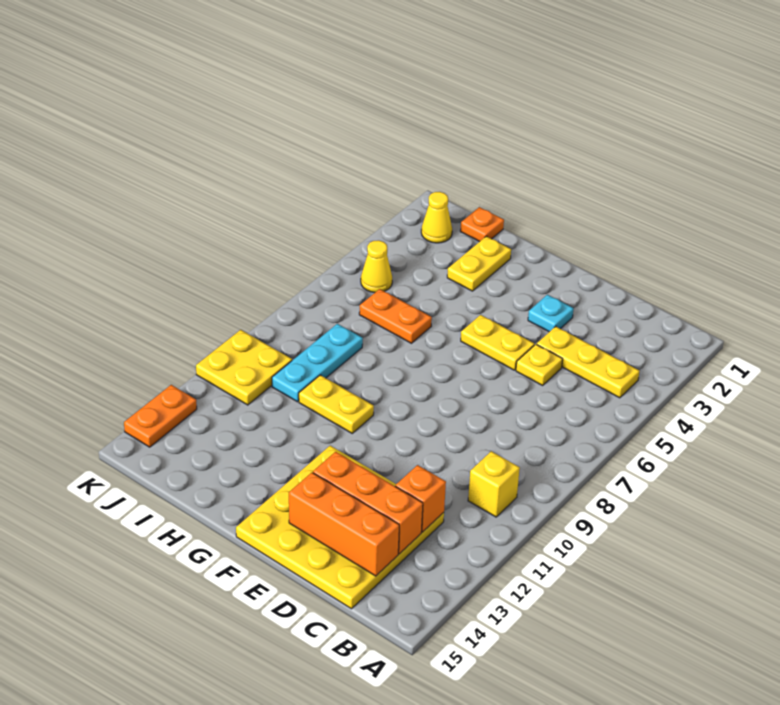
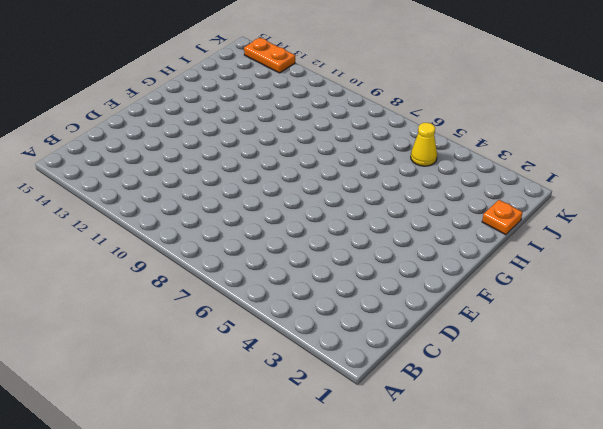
none -> yellow 1x3 plate [537,326,639,398]
none -> yellow 1x1 brick [468,451,520,517]
none -> yellow 4x4 plate [236,446,444,609]

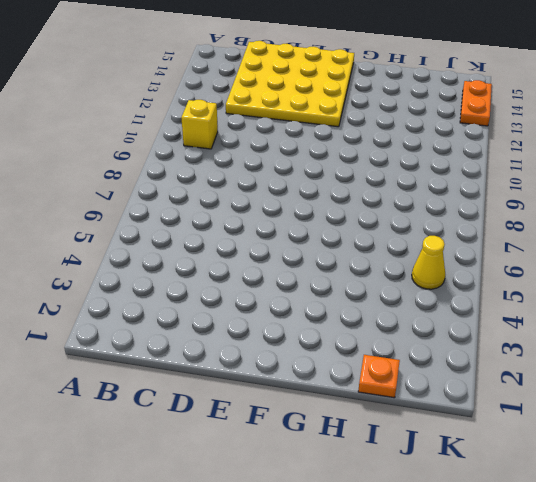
none -> yellow 1x3 plate [537,326,639,398]
none -> yellow 1x1 plate [516,344,563,385]
none -> cyan 1x1 plate [528,295,574,332]

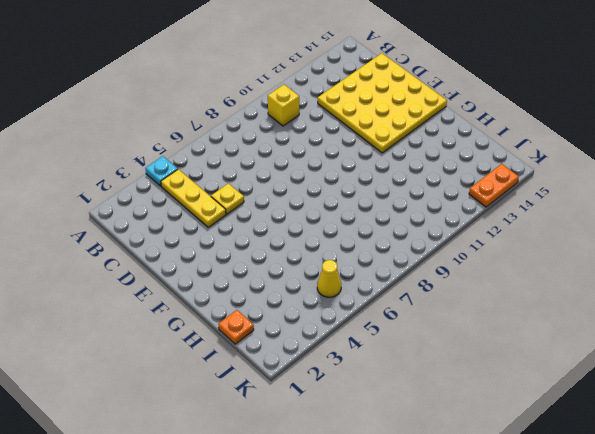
cyan 1x1 plate [145,156,178,186] -> cyan 1x1 plate moved to [528,295,574,332]
none -> yellow 1x2 plate [461,315,534,370]
none -> yellow 1x2 plate [299,375,374,433]
none -> yellow 1x2 plate [447,236,511,291]

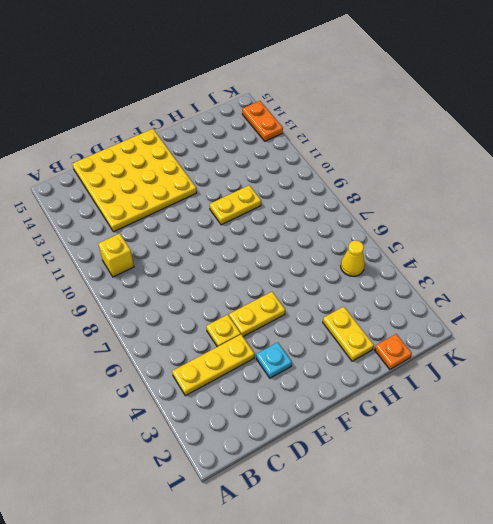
none -> orange 1x2 plate [359,289,432,343]
none -> cyan 1x3 plate [272,324,363,402]
none -> yellow 1x1 cone [421,192,452,243]

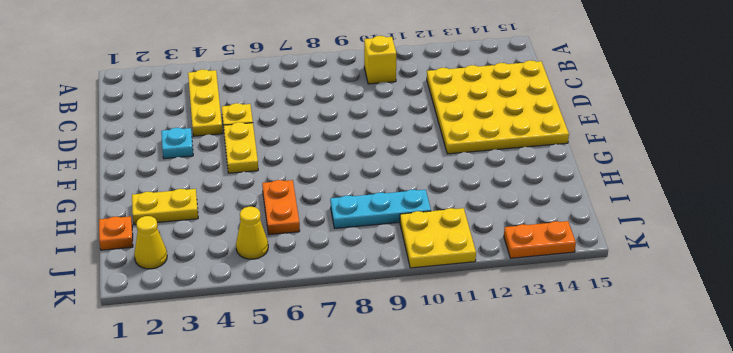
none -> yellow 1x2 plate [299,375,374,433]
none -> orange 1x1 brick [395,465,446,532]
none -> orange 1x3 brick [313,452,423,554]

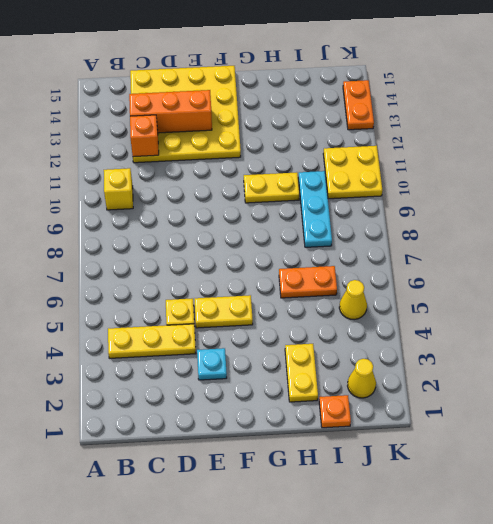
none -> orange 1x3 brick [289,473,399,576]

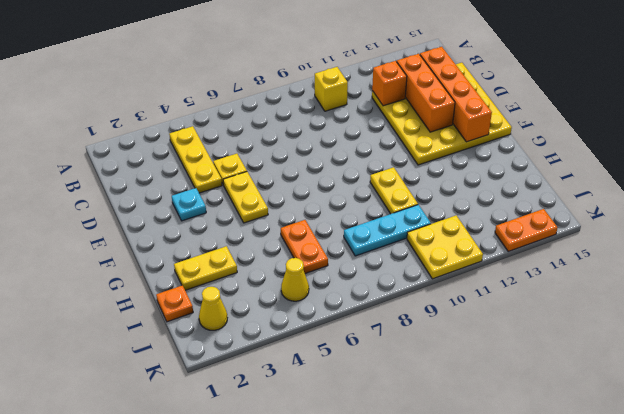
orange 1x4 brick [420,47,492,142] -> orange 1x3 brick [289,473,399,576]

